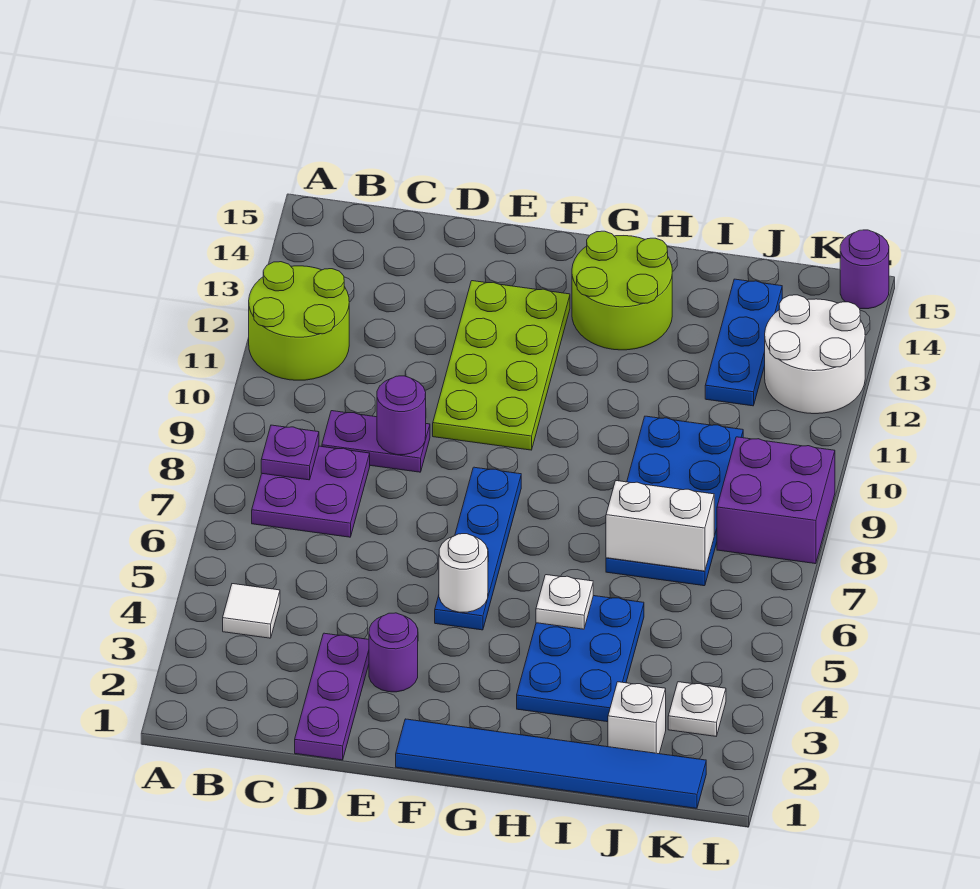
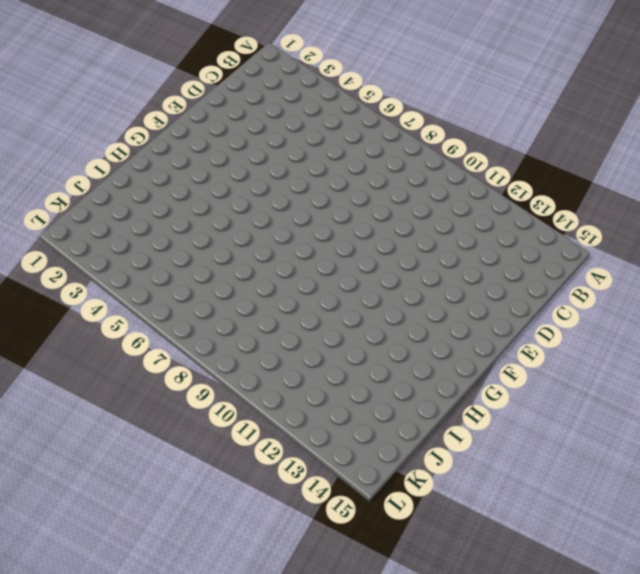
none -> lime 2x2 round brick [249,262,349,380]
none -> white 1x1 tile [223,584,280,638]
none -> purple 2x2 plate [252,446,370,537]

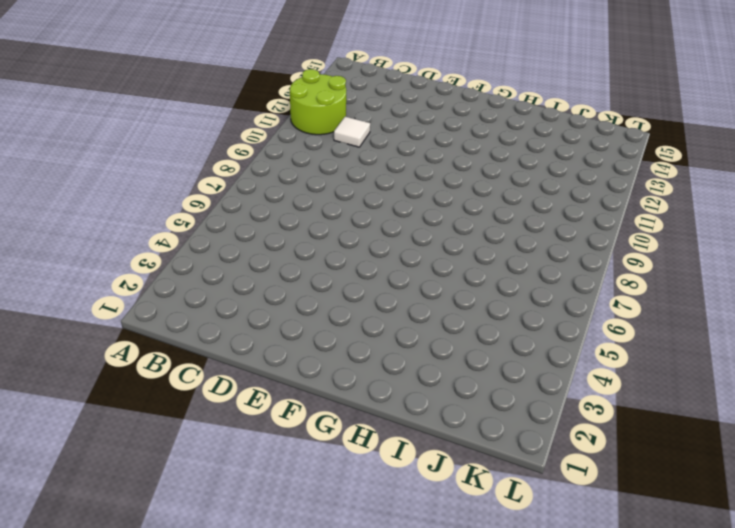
white 1x1 tile [334,117,370,147] -> white 1x1 tile moved to [223,584,280,638]
none -> purple 2x2 plate [252,446,370,537]
none -> purple 1x2 plate [322,411,430,472]
none -> purple 1x3 plate [295,633,369,760]

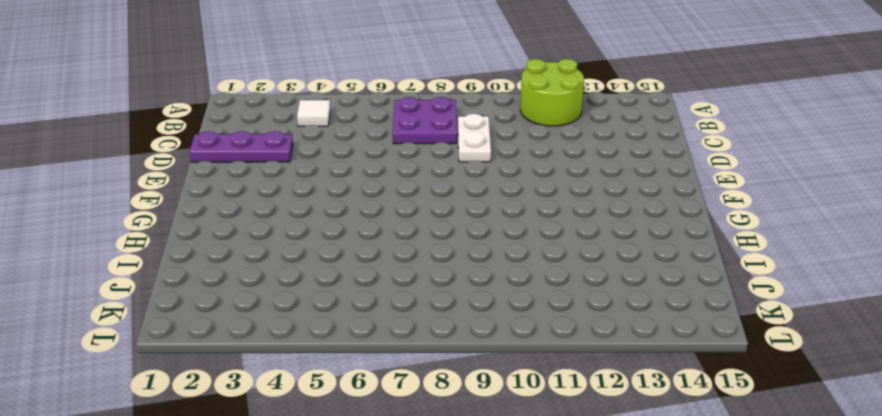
white 1x2 plate [458,114,491,162] -> purple 1x2 plate [322,411,430,472]
none -> purple 1x1 round brick [369,613,418,692]
none -> lime 2x4 plate [433,281,570,450]
none -> blue 1x6 tile [396,719,706,808]

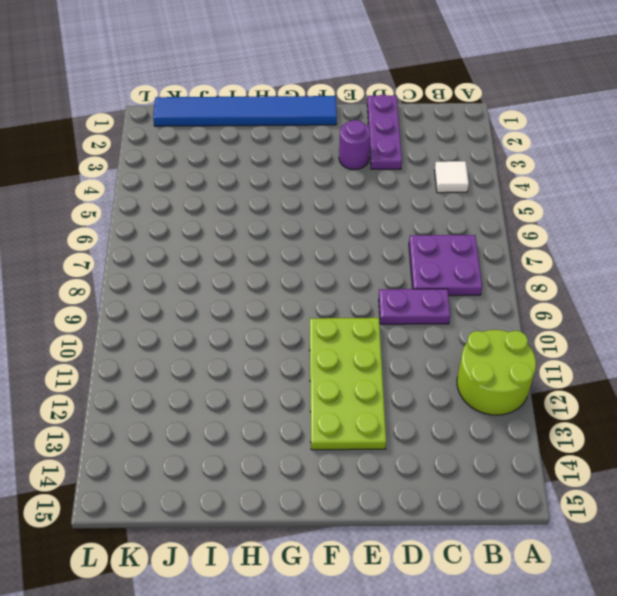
none -> blue 1x4 plate [435,467,521,630]
none -> lime 2x2 round brick [572,231,672,350]
none -> blue 2x3 plate [517,596,644,722]

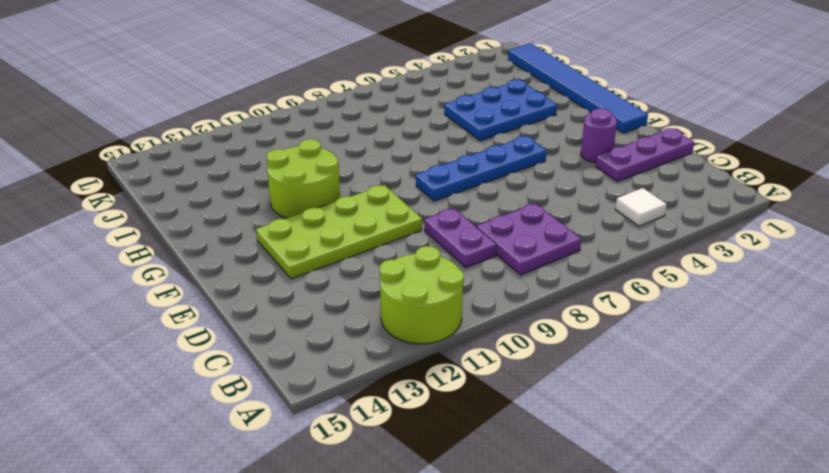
lime 2x2 round brick [267,139,340,218] -> lime 2x2 round brick moved to [572,231,672,350]
none -> blue 2x4 plate [606,416,743,586]
none -> white 1x1 brick [608,682,666,754]
none -> blue 1x3 plate [705,279,782,406]

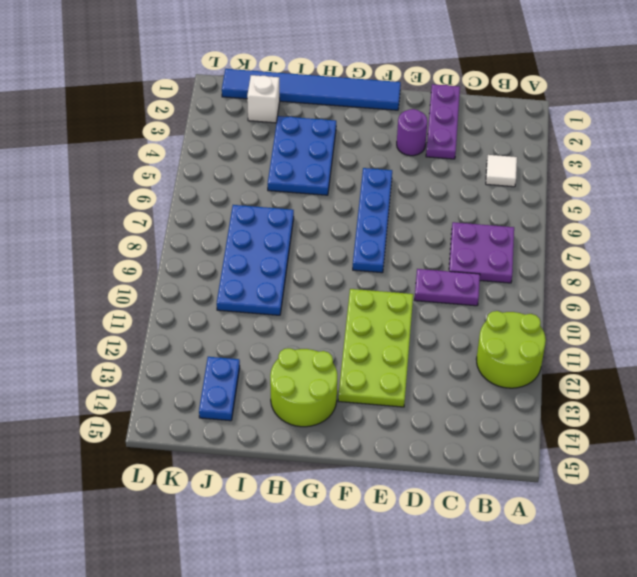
blue 1x2 plate [199,357,240,421] -> blue 1x3 plate [705,279,782,406]
none -> white 1x1 plate [668,682,726,736]
none -> purple 2x2 brick [717,437,835,564]
none -> white 2x2 round brick [765,295,865,414]

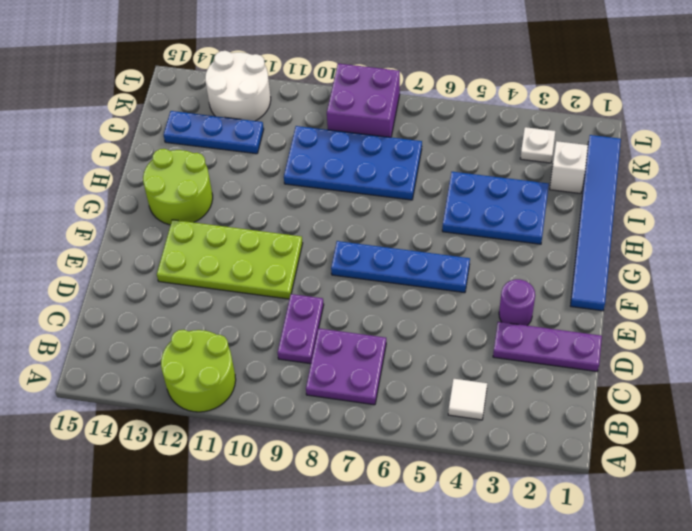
none -> purple 1x1 round brick [840,230,889,309]
none -> purple 1x1 plate [261,425,319,480]
none -> purple 1x1 round brick [377,376,426,455]

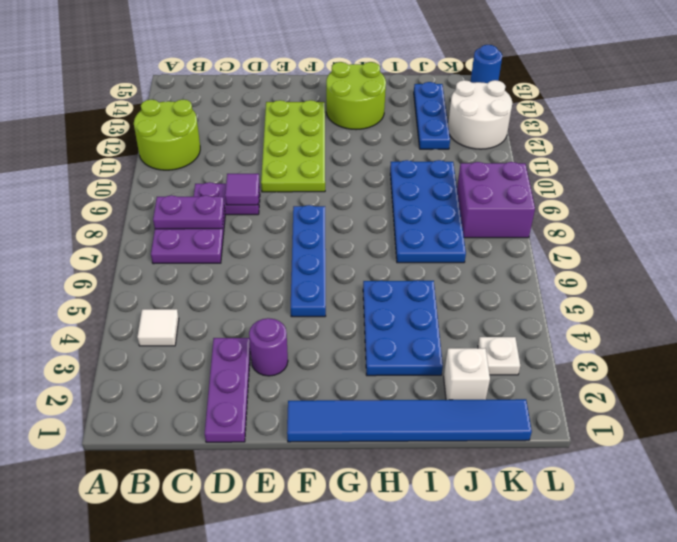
purple 1x2 plate [153,195,224,229] -> purple 1x1 plate [261,425,319,480]
purple 1x1 tile [225,174,259,205] -> purple 1x1 round brick [377,376,426,455]
blue 1x1 round brick [471,45,502,83] -> purple 1x1 round brick [840,230,889,309]
none -> white 1x1 round brick [439,534,488,612]
none -> white 1x1 plate [536,575,593,629]
none -> white 1x2 brick [606,481,714,571]

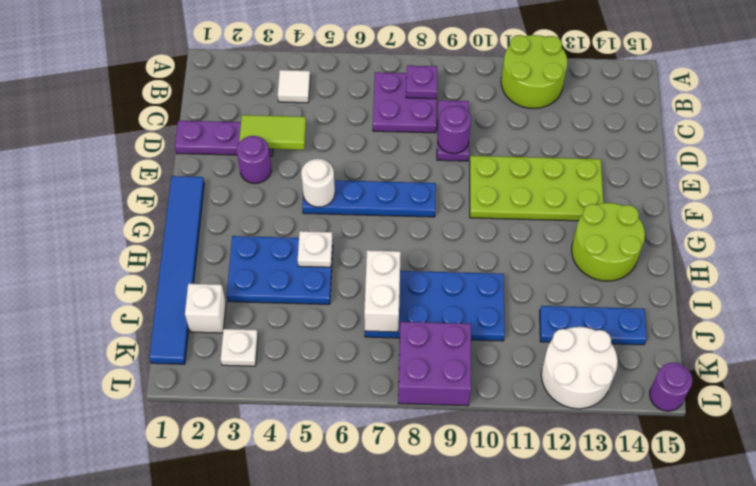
lime 1x2 tile [239,115,306,150] -> none

